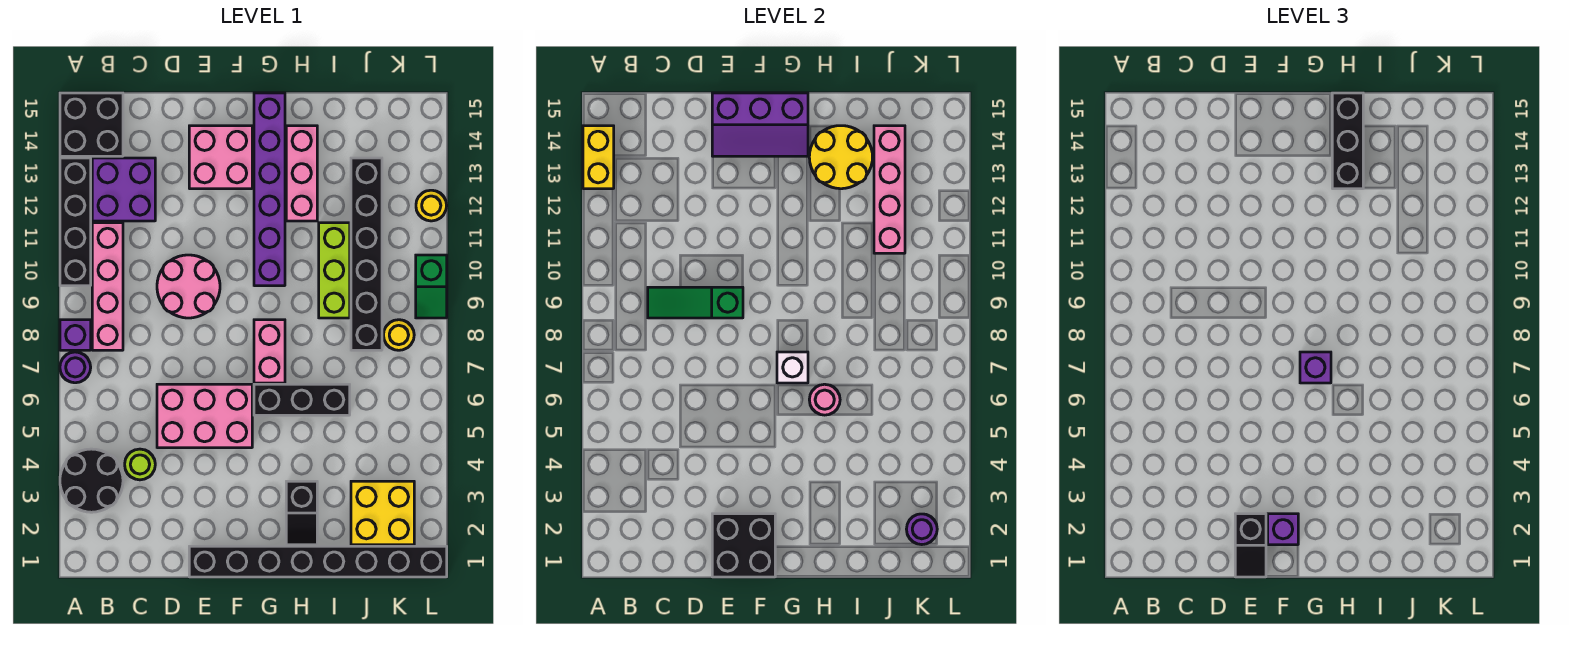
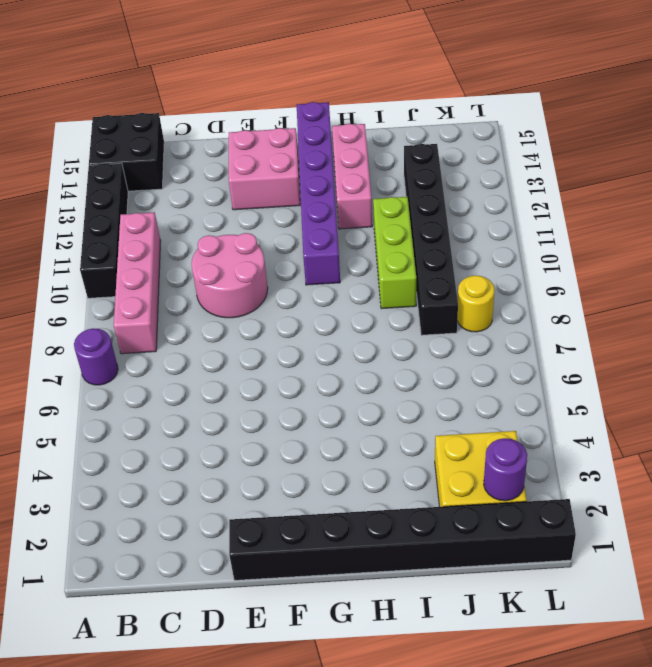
none -> black 2x2 round brick [60,449,123,512]
none -> purple 1x1 brick [60,320,91,350]
none -> purple 2x2 brick [92,158,155,221]
none -> lime 1x1 round brick [125,449,155,480]

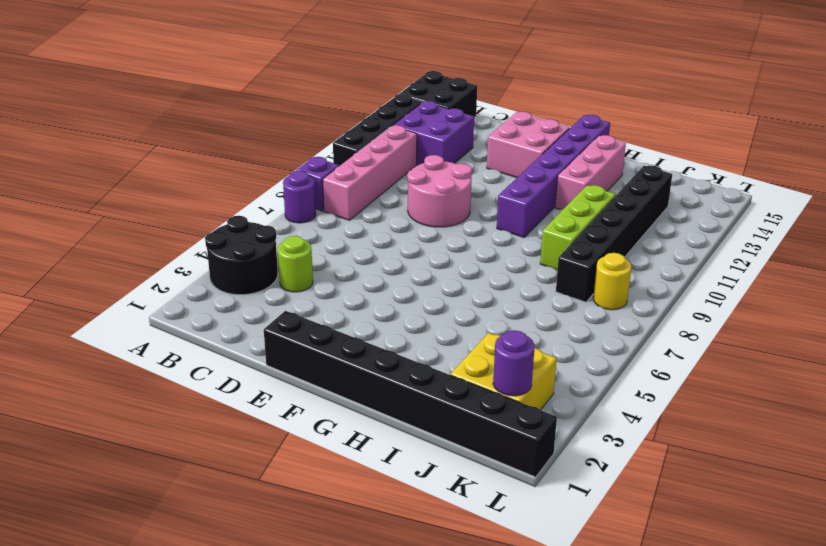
none -> pink 2x3 brick [157,384,252,448]
none -> black 1x3 brick [254,384,350,415]
none -> pink 1x2 brick [254,320,285,383]
none -> black 1x2 slope [286,481,317,545]

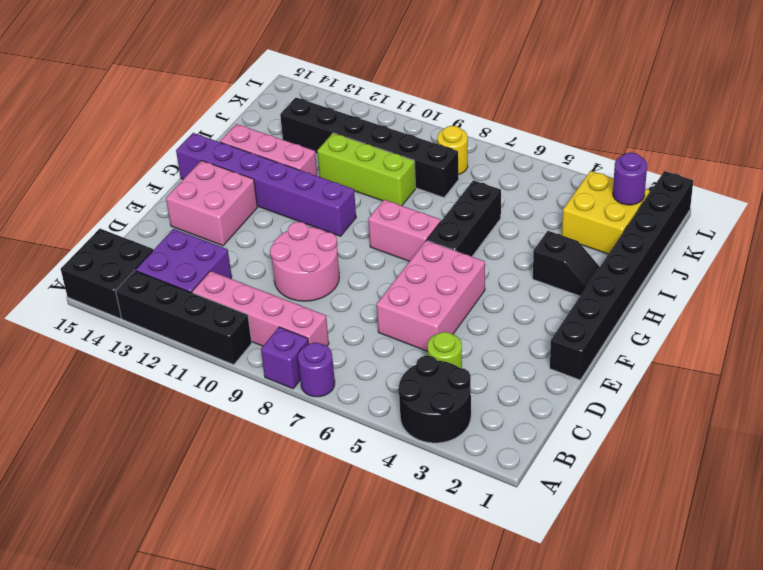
none -> green 1x2 slope [416,255,447,318]
none -> yellow 1x1 round brick [416,190,447,221]
none -> yellow 1x2 brick [583,126,614,189]
none -> green 1x3 slope [648,287,743,318]

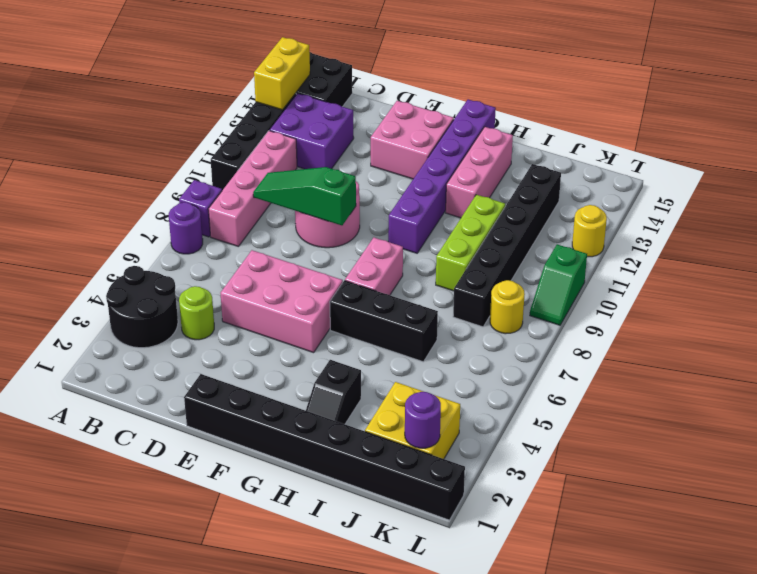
none -> black 2x2 brick [712,514,775,577]
none -> purple 2x3 slope [712,93,808,156]
none -> white 1x1 brick [777,352,808,383]
none -> pink 1x1 round brick [809,384,840,415]

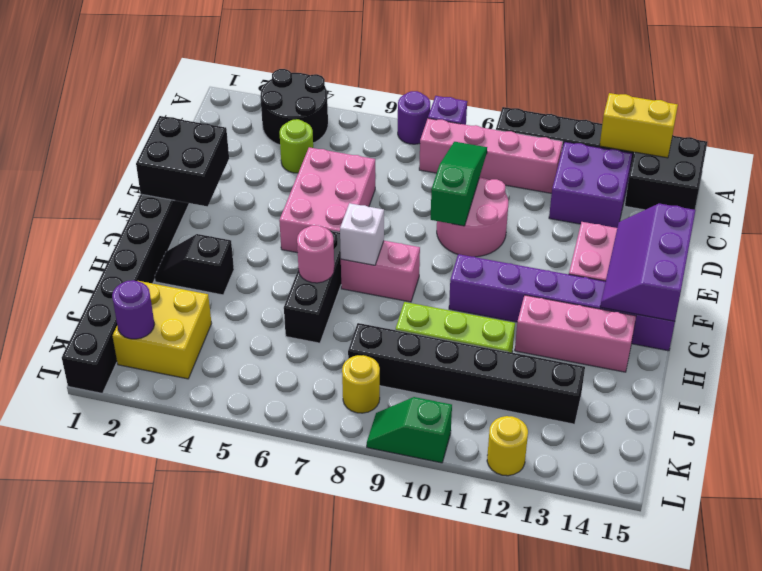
none -> yellow 2x2 round brick [809,126,873,189]
none -> pink 1x4 brick [874,126,905,253]
none -> black 1x2 slope [1235,514,1266,577]
none -> purple 1x1 brick [1268,514,1298,545]

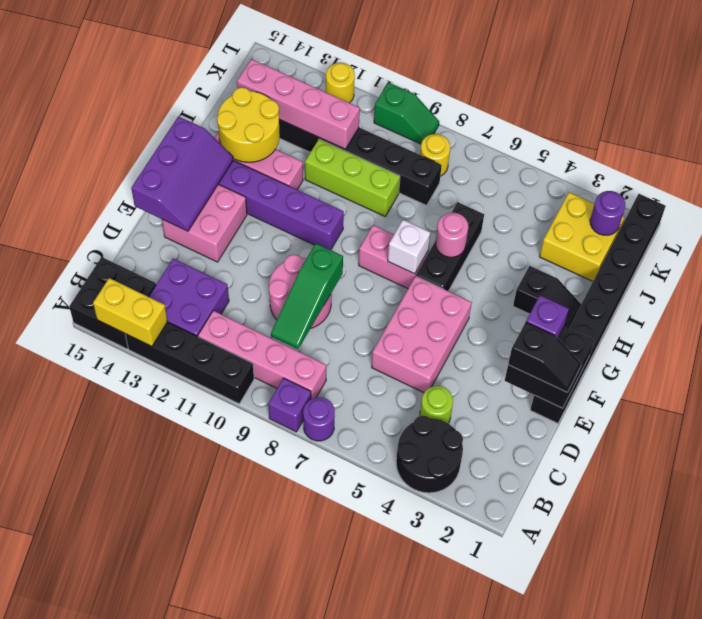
none -> purple 1x1 brick [1300,352,1331,383]
none -> black 1x3 brick [1332,93,1363,189]

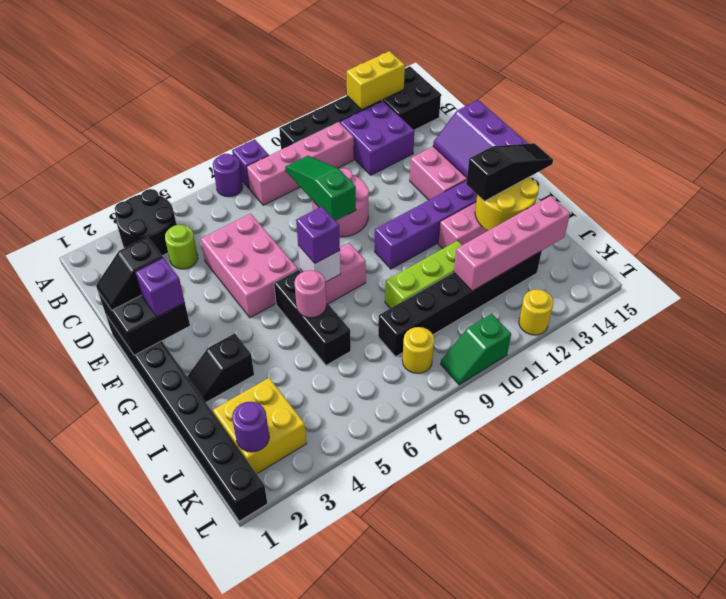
black 1x3 slope [466,143,553,201] -> black 1x3 brick [1332,93,1363,189]

